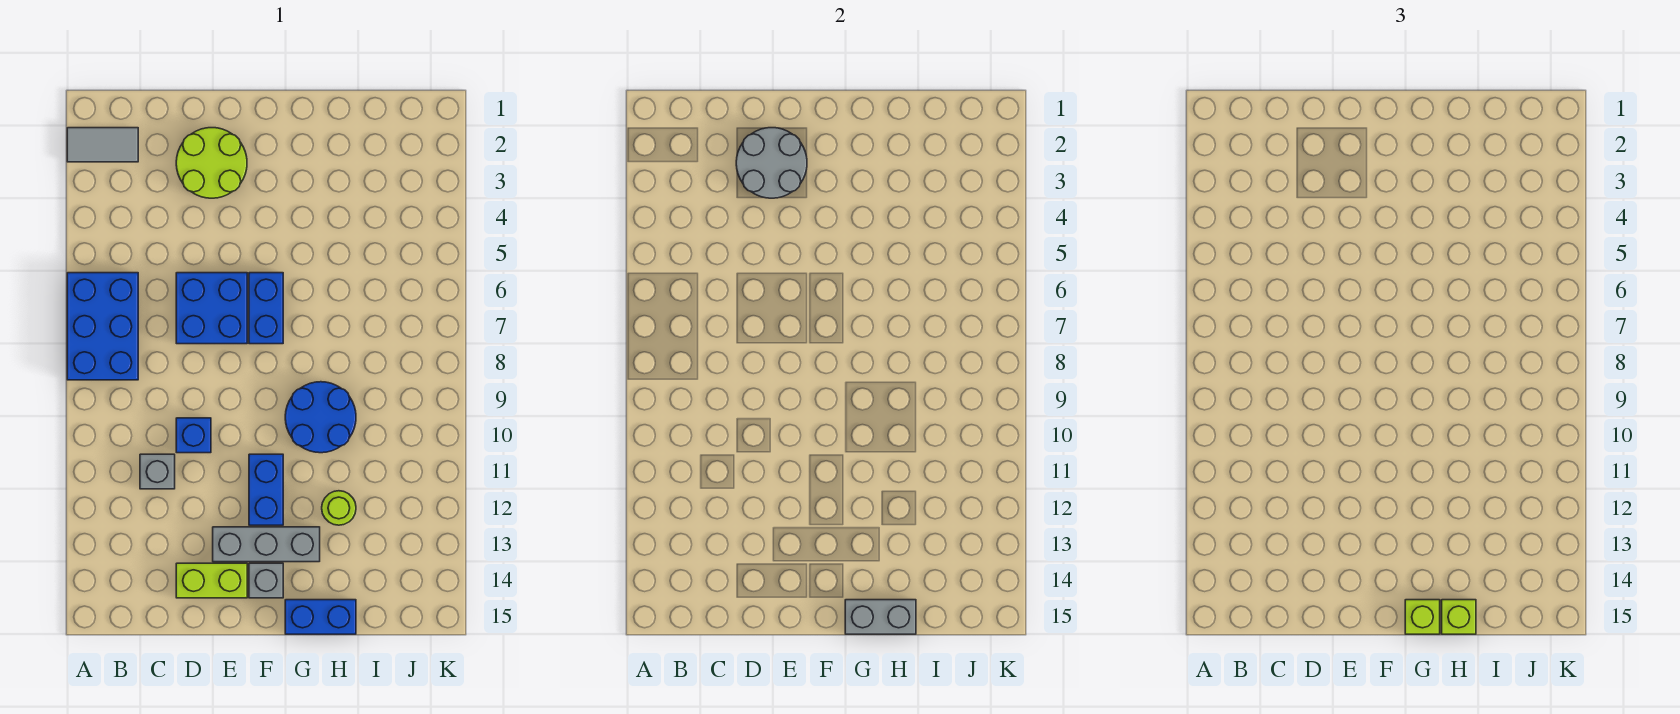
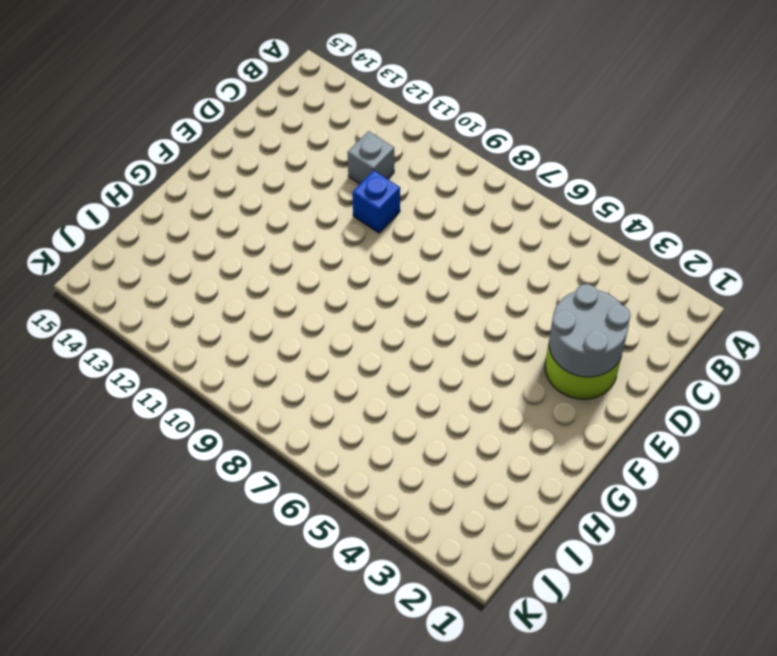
none -> grey 1x2 tile [67,128,138,162]
none -> blue 2x3 brick [67,273,138,380]
none -> blue 2x2 brick [176,273,247,344]

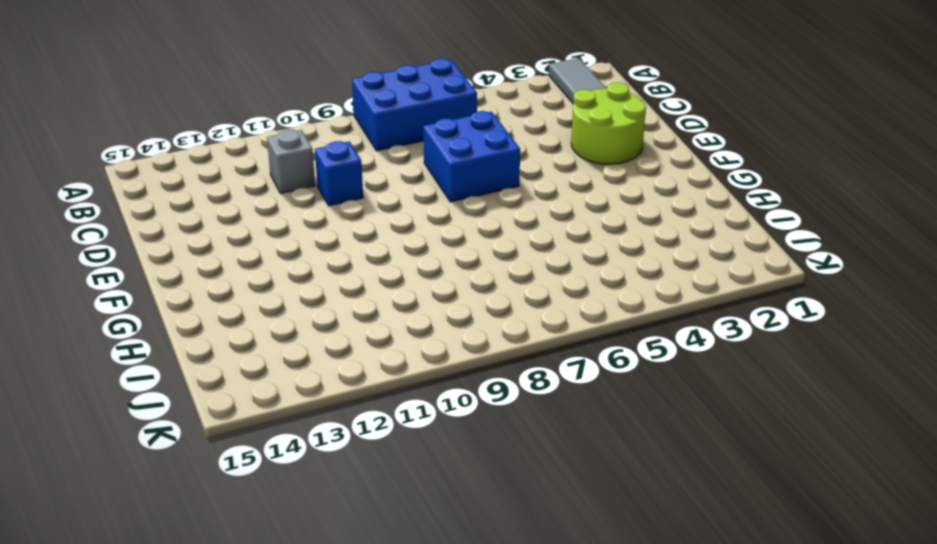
none -> lime 1x2 brick [176,563,247,598]
none -> grey 1x3 brick [213,527,320,562]
none -> blue 1x2 brick [249,273,283,344]

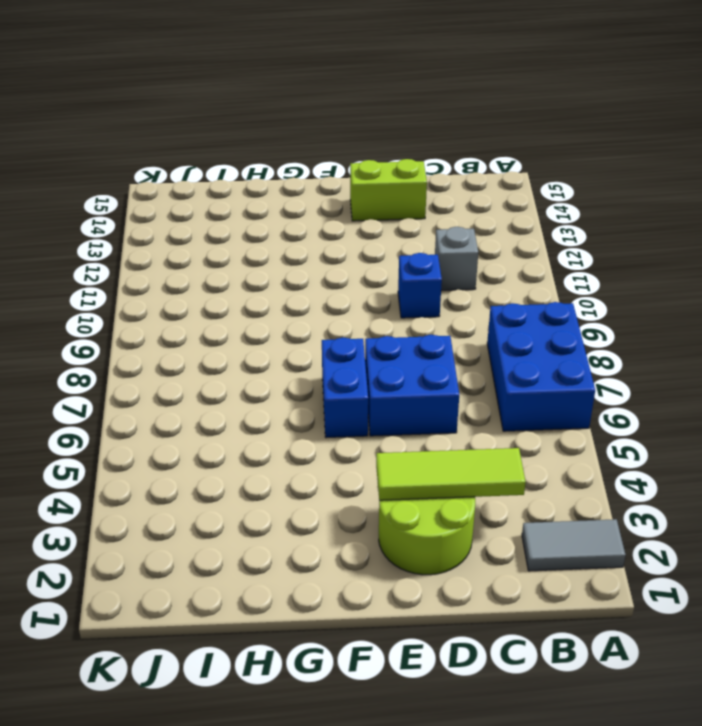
lime 1x3 tile [376,448,526,500] -> grey 2x2 round brick [736,128,807,198]
none -> grey 1x3 brick [213,527,320,562]
none -> blue 1x2 brick [249,454,283,525]
none -> grey 1x1 brick [249,563,283,598]

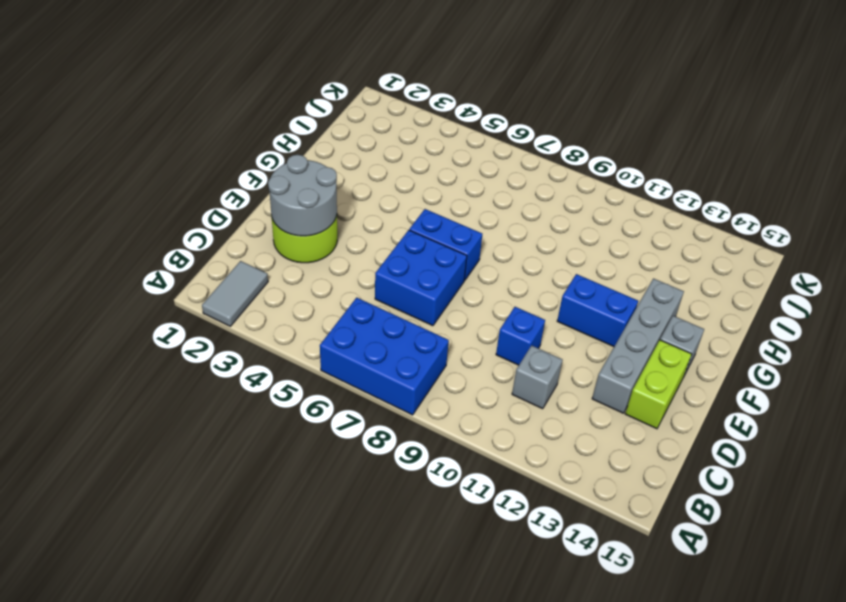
grey 1x4 brick [592,279,684,413] -> grey 1x3 brick [213,527,320,562]
none -> blue 2x2 round brick [285,382,356,453]
none -> blue 1x2 brick [285,600,356,634]
none -> lime 1x1 round brick [322,491,356,525]

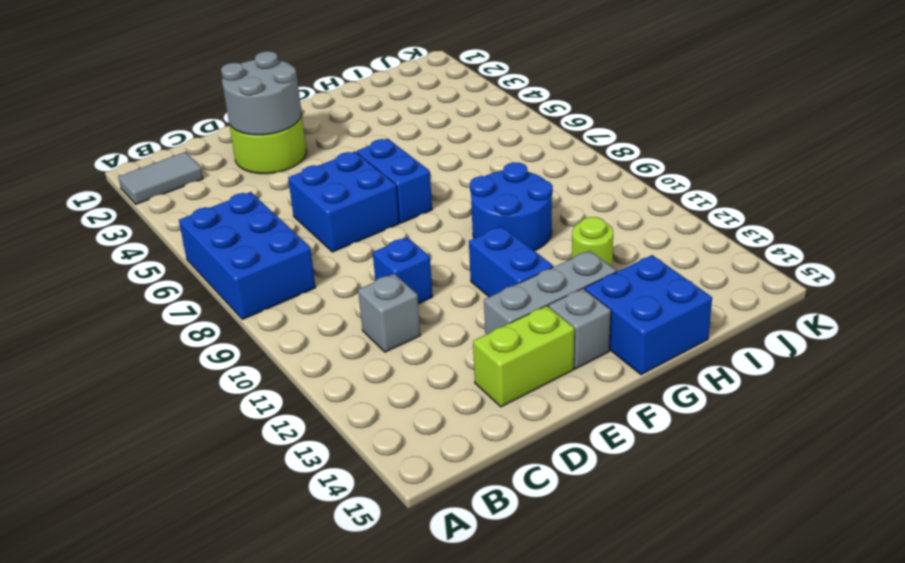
blue 2x2 brick [585,255,712,375] -> blue 1x2 brick [285,600,356,634]
none -> grey 1x2 brick [845,600,916,634]
none -> lime 1x1 brick [1405,600,1440,634]
none -> lime 1x1 brick [1442,600,1476,634]

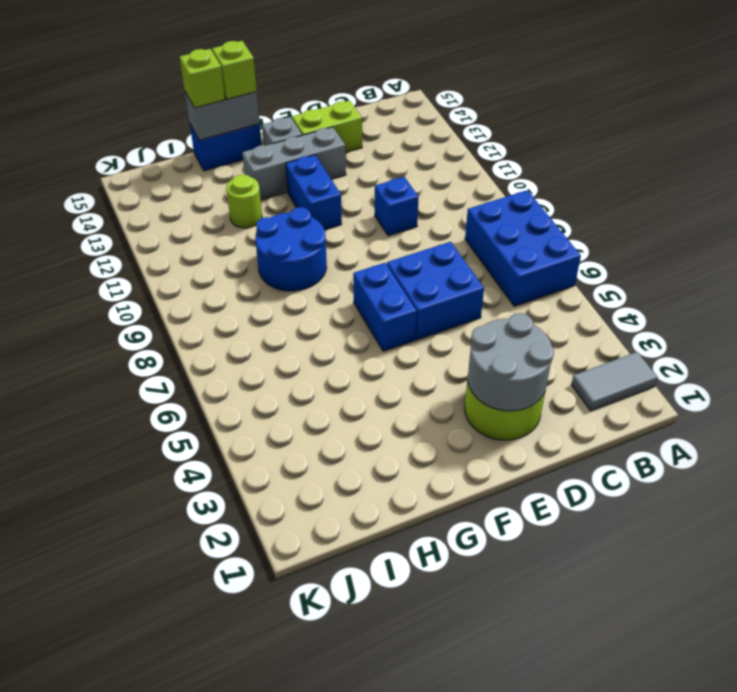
none -> grey 1x1 brick [140,454,175,489]

